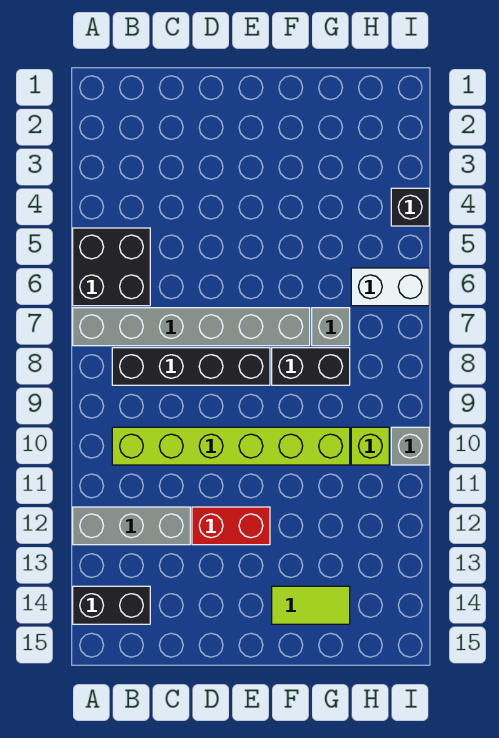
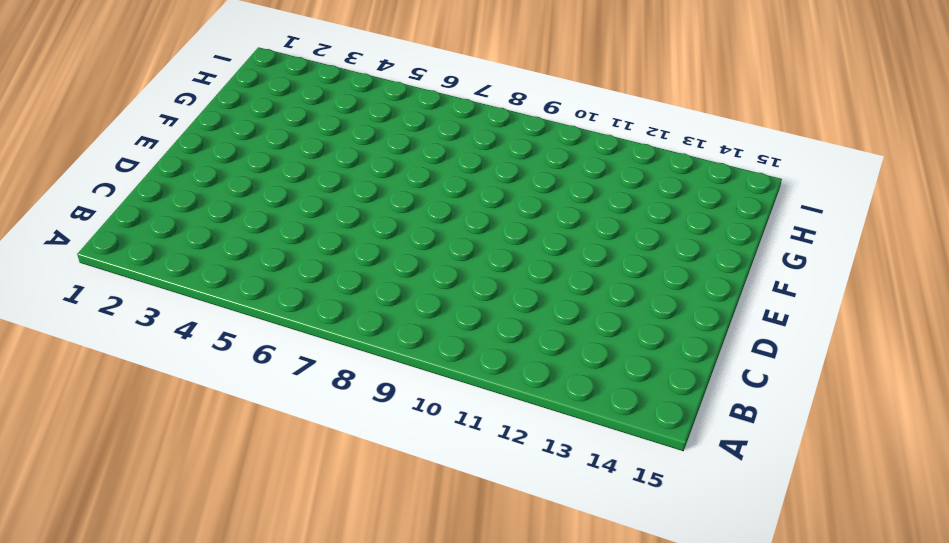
none -> black 2x2 brick [73,228,150,306]
none -> grey 1x6 brick [73,308,310,346]
none -> grey 1x3 brick [73,507,190,545]

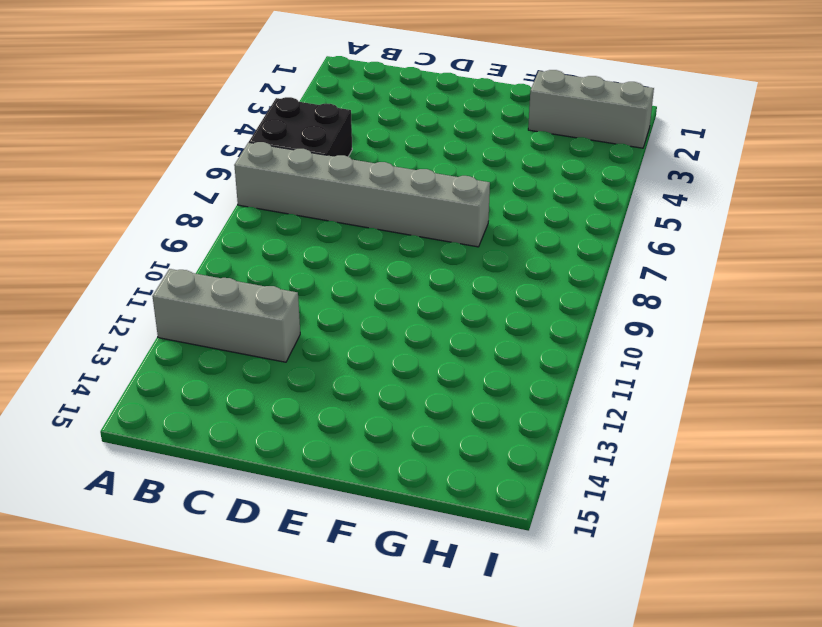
grey 1x3 brick [528,70,654,148] -> none
none -> black 1x2 brick [73,586,150,624]
none -> black 1x4 brick [112,348,270,385]
none -> lime 1x6 brick [112,427,350,465]

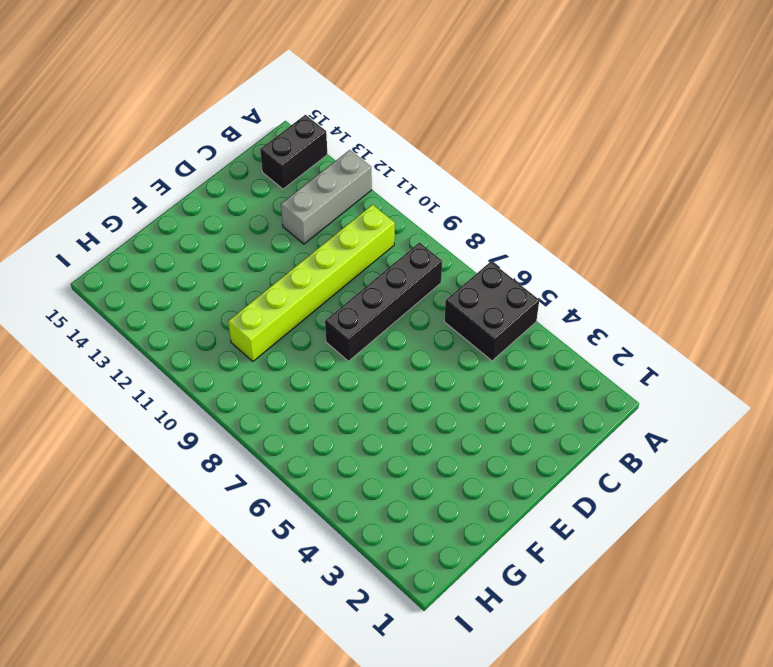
none -> grey 1x6 brick [73,308,310,346]
none -> red 1x2 brick [192,507,270,545]
none -> black 1x2 brick [272,348,350,385]

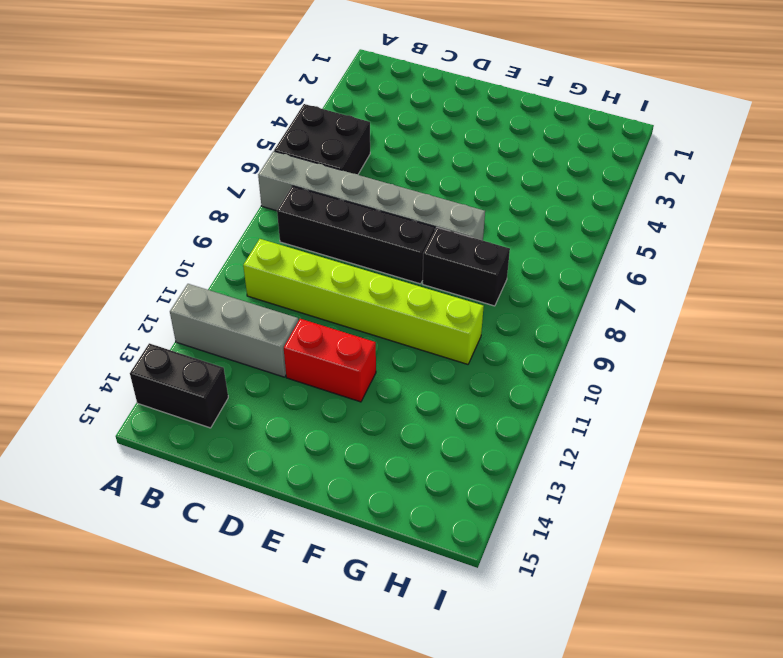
none -> lime 1x2 tile [272,586,350,624]
none -> grey 1x1 brick [312,308,350,346]
none -> white 1x2 brick [351,268,429,306]

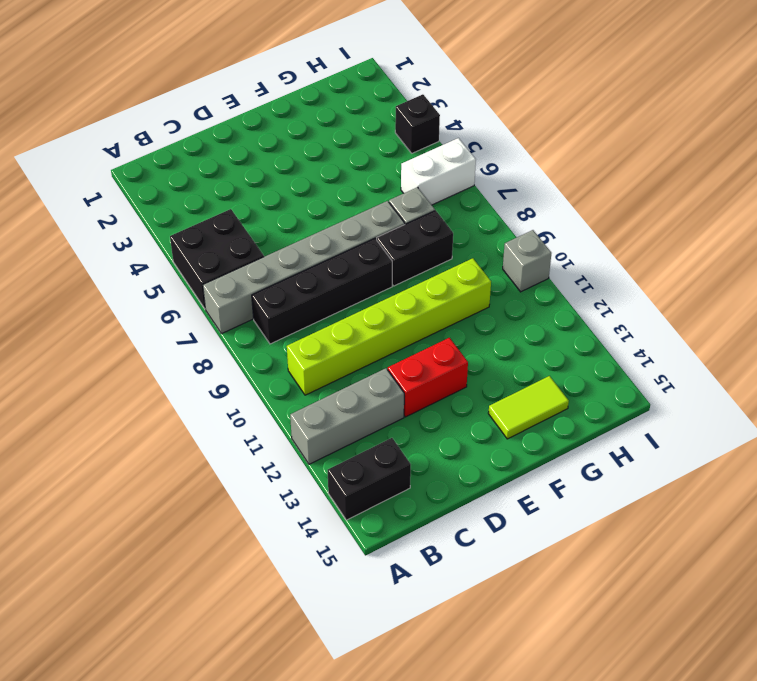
none -> lime 1x1 brick [351,427,389,465]

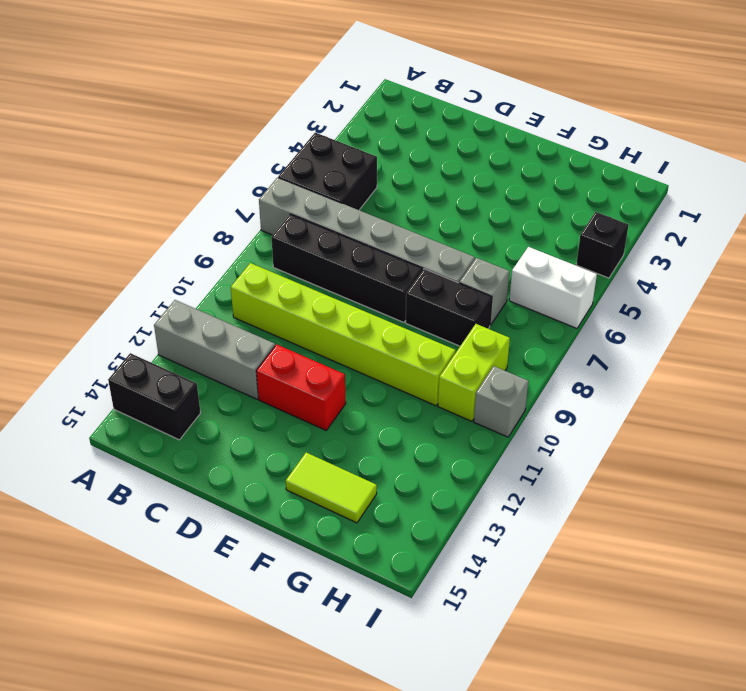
lime 1x2 brick [438,324,510,421] -> lime 1x1 brick [351,427,389,465]

